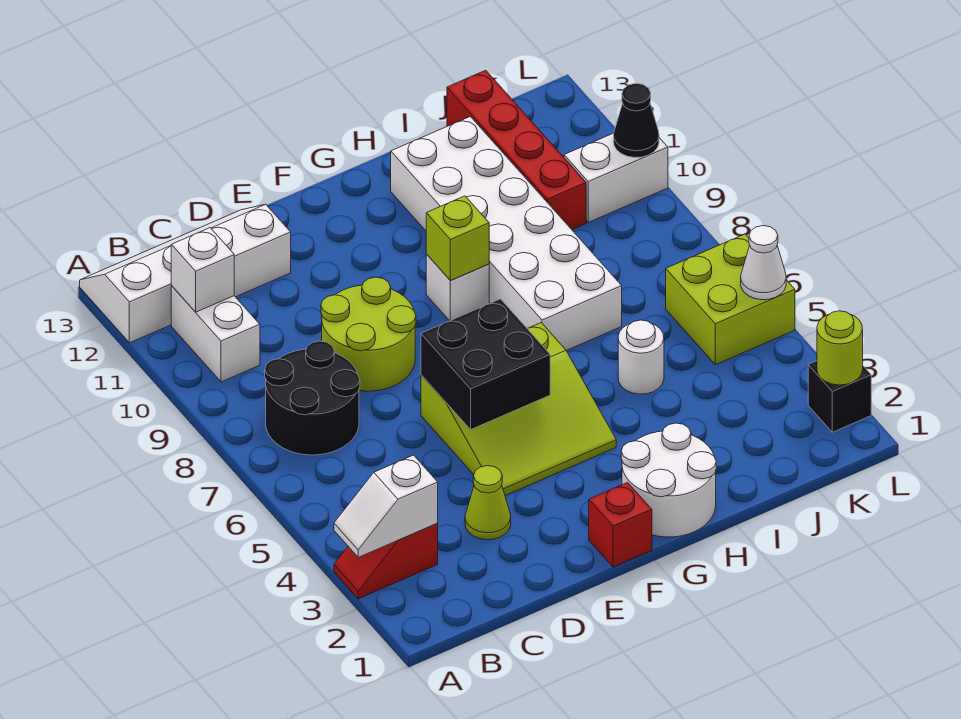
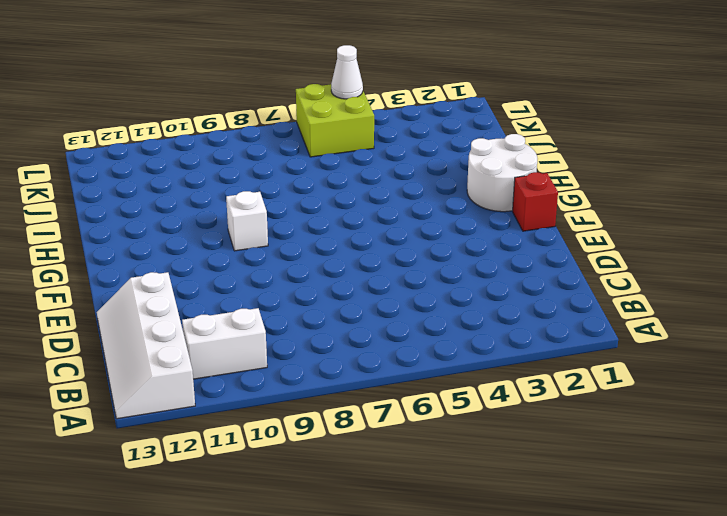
none -> red 1x2 slope [334,524,438,599]
none -> black 2x2 round brick [265,341,360,455]
none -> lime 1x1 cone [465,466,511,540]

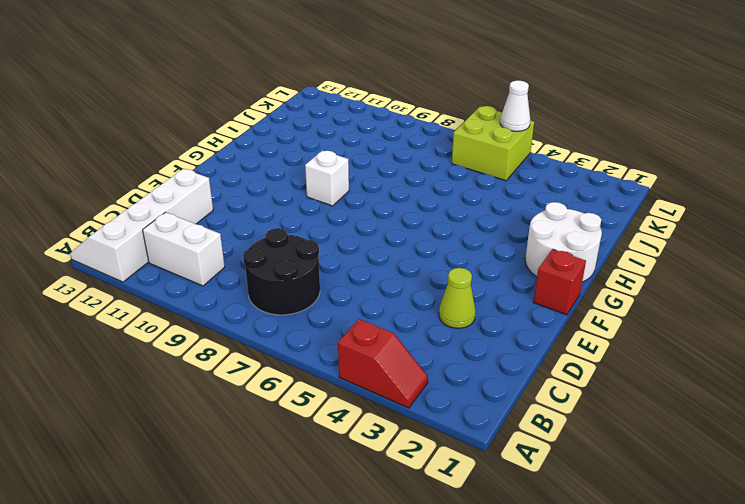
red 1x2 slope [338,319,428,408] -> red 1x2 slope turned to [334,524,438,599]
none -> lime 2x2 round brick [321,277,416,391]
none -> lime 3x3 slope [421,323,616,496]
none -> white 2x6 brick [391,116,622,351]

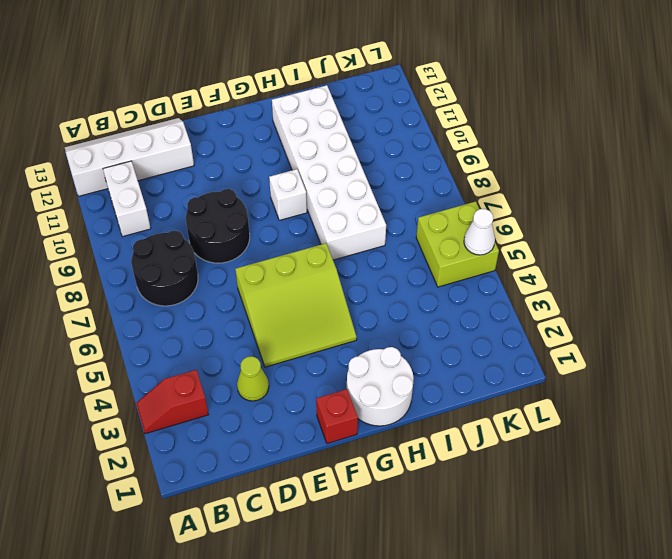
black 2x2 round brick [186,189,250,263] -> lime 2x2 round brick [321,277,416,391]
none -> white 1x1 round brick [618,320,664,394]
none -> red 1x4 brick [447,70,586,230]
none -> white 1x2 brick [564,133,668,222]

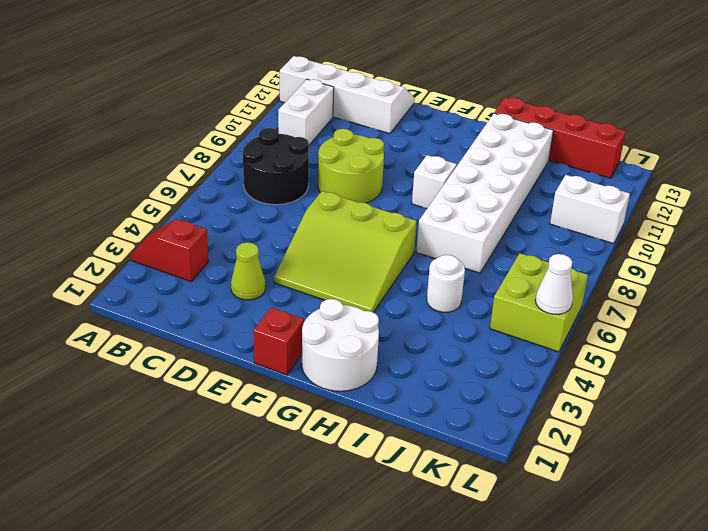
red 1x4 brick [494,97,626,178] -> red 1x4 brick turned to [447,70,586,230]
none -> black 1x1 brick [808,361,871,432]
none -> white 1x2 slope [334,455,438,557]
none -> white 1x1 brick [171,228,234,312]

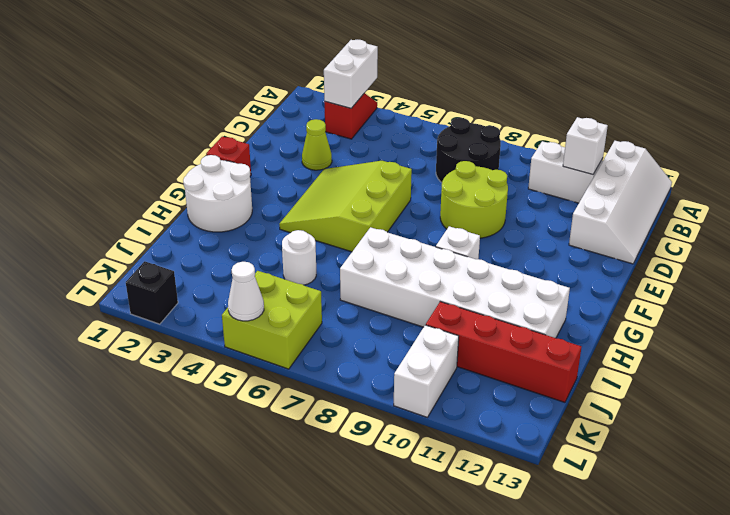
white 1x2 brick [324,40,378,108] -> white 1x2 slope [334,455,438,557]
none -> black 2x2 brick [421,299,550,429]
none -> lime 1x1 brick [426,196,489,280]
none -> lime 1x1 round brick [817,311,863,385]

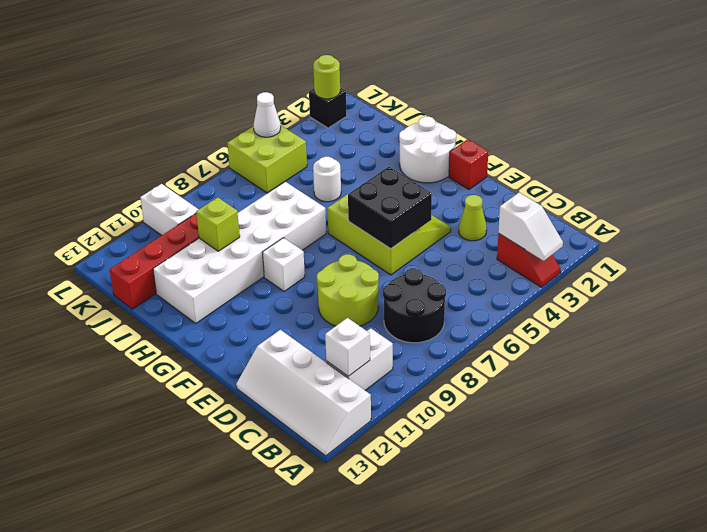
lime 1x1 brick [196,197,240,251] -> lime 1x1 brick moved to [426,196,489,280]
none -> black 1x1 cone [614,83,659,158]

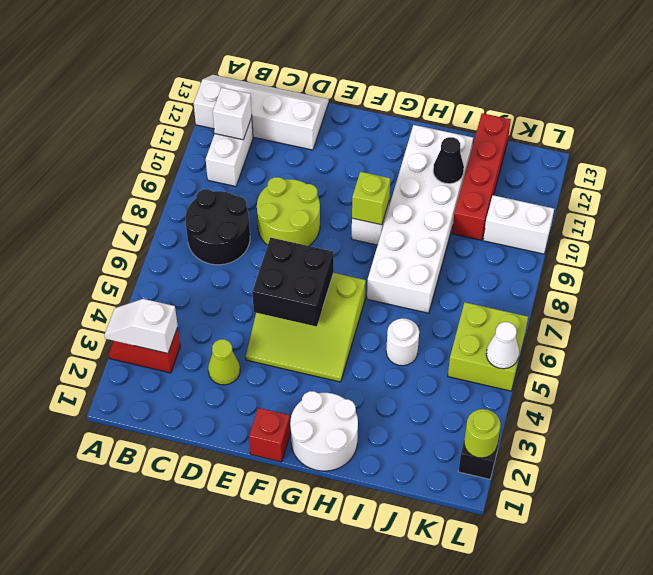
black 1x1 cone [433,137,464,184] -> black 1x1 cone moved to [614,83,659,158]

